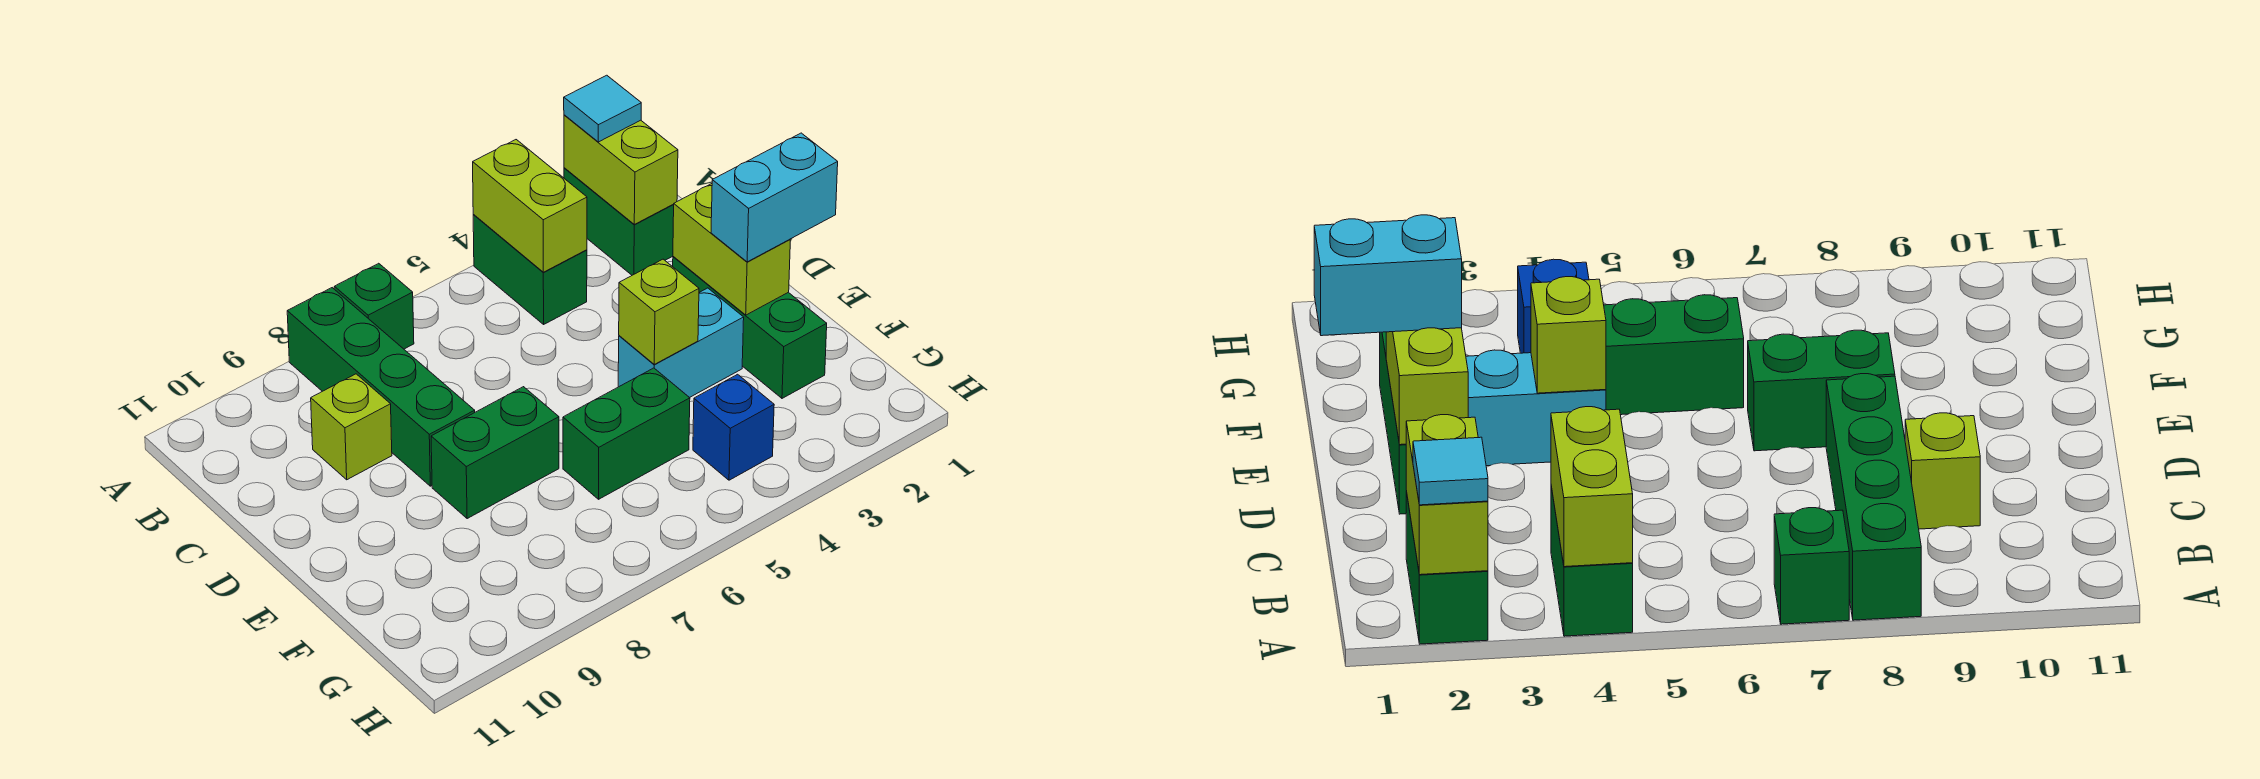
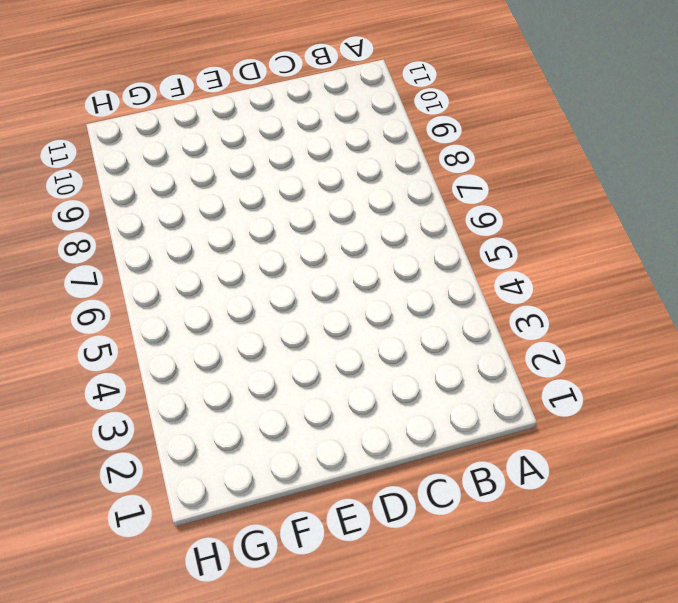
none -> green 1x2 brick [564,168,674,275]
none -> green 1x2 brick [473,215,587,324]
none -> green 1x1 brick [334,263,414,349]

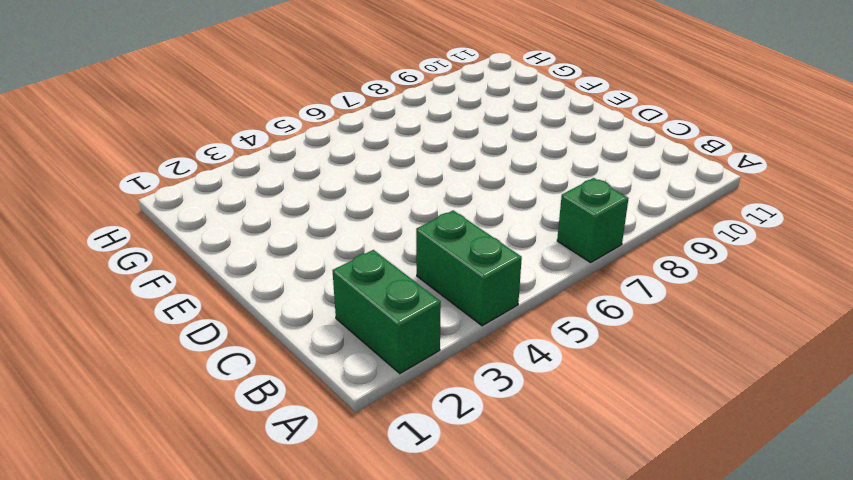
none -> green 1x4 brick [287,288,475,486]
none -> lime 1x1 brick [311,374,392,480]
none -> green 1x3 brick [673,257,827,398]

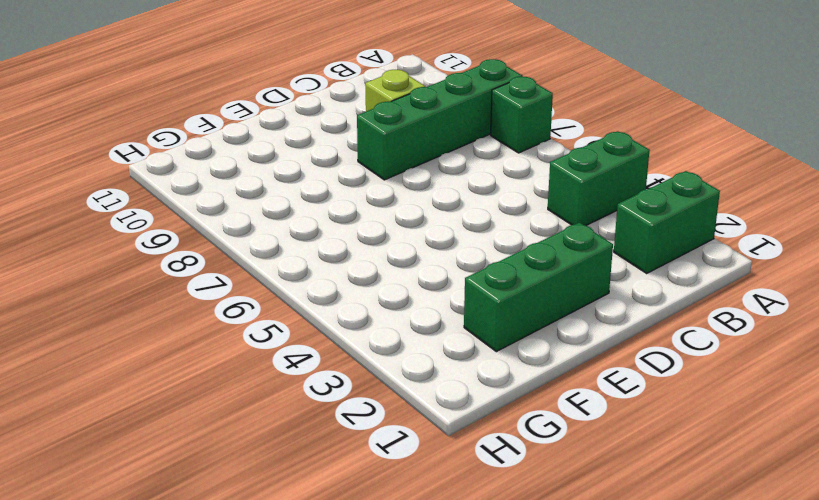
none -> cyan 1x2 brick [618,288,744,398]
none -> green 1x2 brick [431,387,559,519]
none -> green 1x2 brick [563,368,690,499]

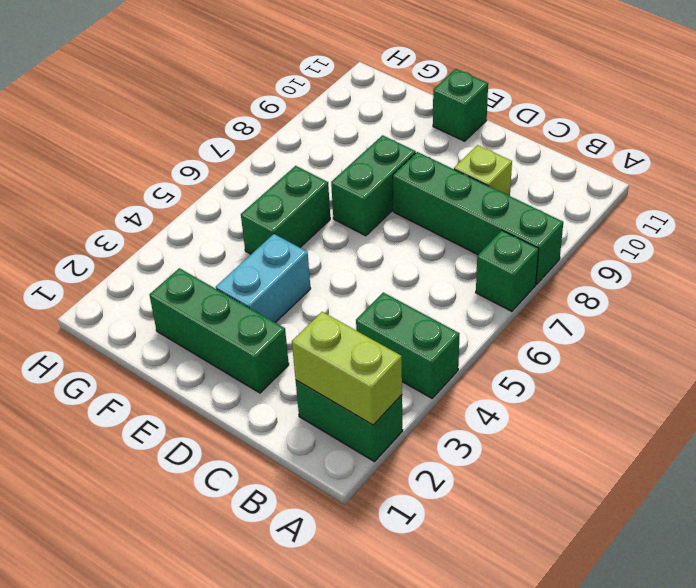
green 1x1 brick [433,69,488,141] -> none
none -> blue 1x1 brick [693,374,774,480]
none -> lime 1x2 brick [473,140,587,272]
none -> lime 1x2 brick [673,184,790,315]

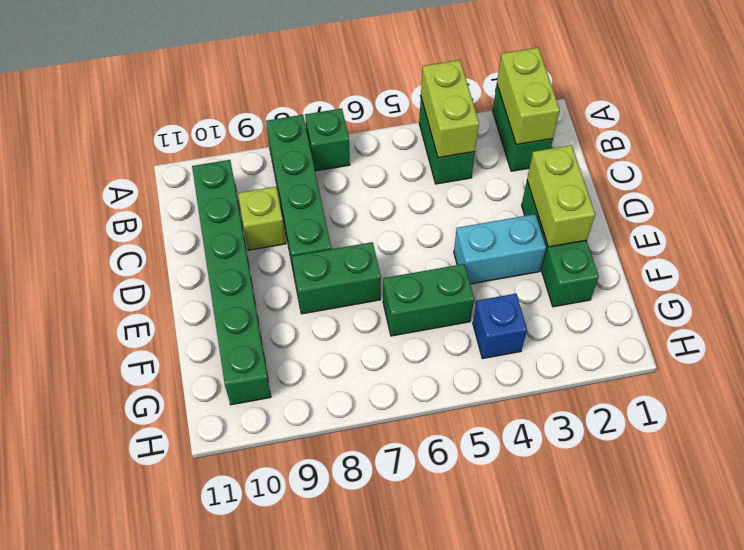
green 1x6 brick [192,160,271,405] -> none
none -> lime 1x1 brick [619,259,699,364]
none -> cyan 1x1 tile [564,75,641,142]
none -> cyan 1x2 brick [711,133,838,262]

